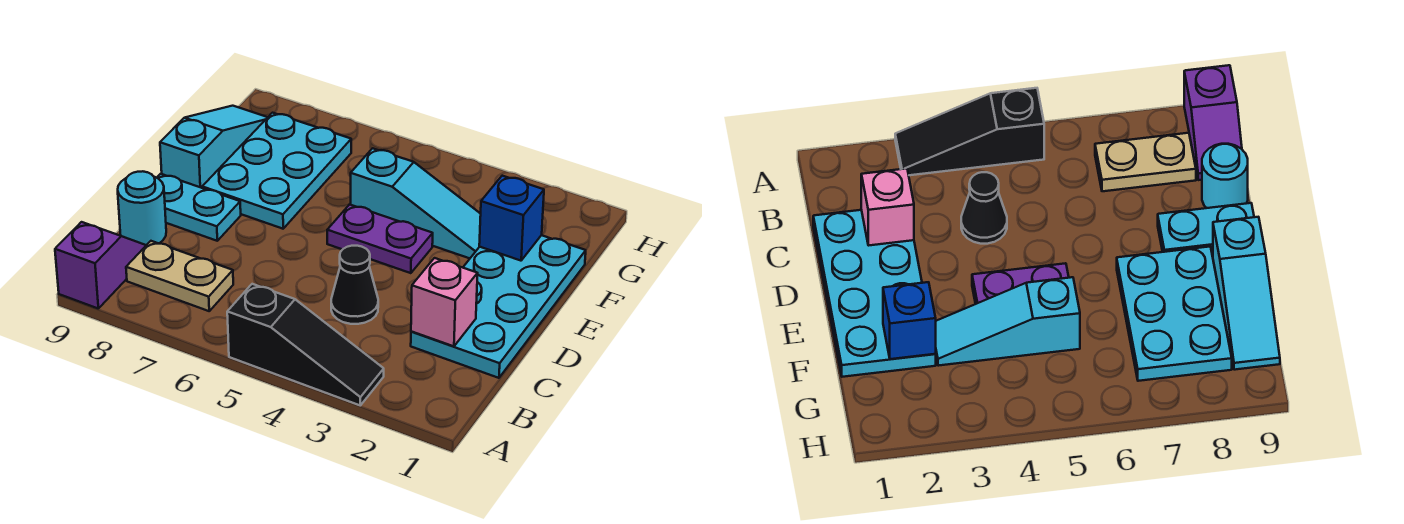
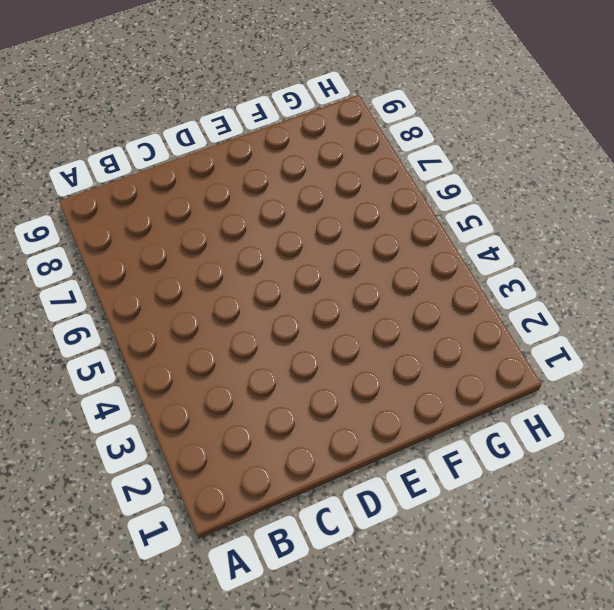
none -> black 1x3 slope [227,284,384,405]
none -> purple 1x2 slope [55,222,146,308]
none -> tan 1x2 plate [126,241,233,311]

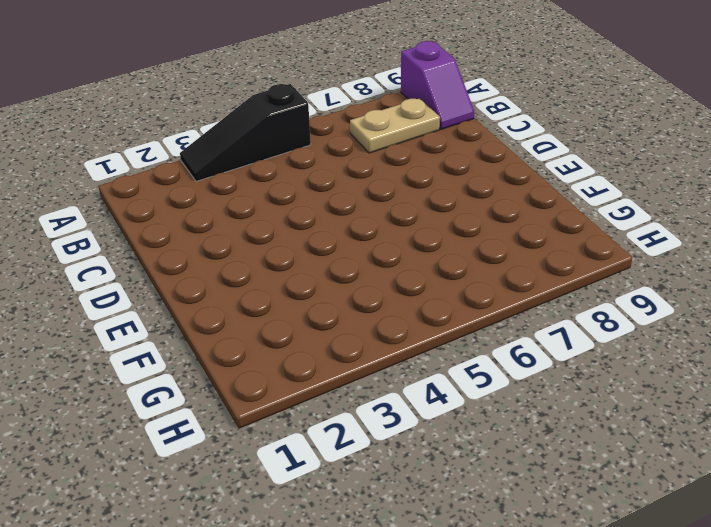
none -> cyan 2x4 plate [411,235,586,378]
none -> black 1x1 cone [331,246,378,324]
none -> cyan 1x1 round brick [118,171,166,245]

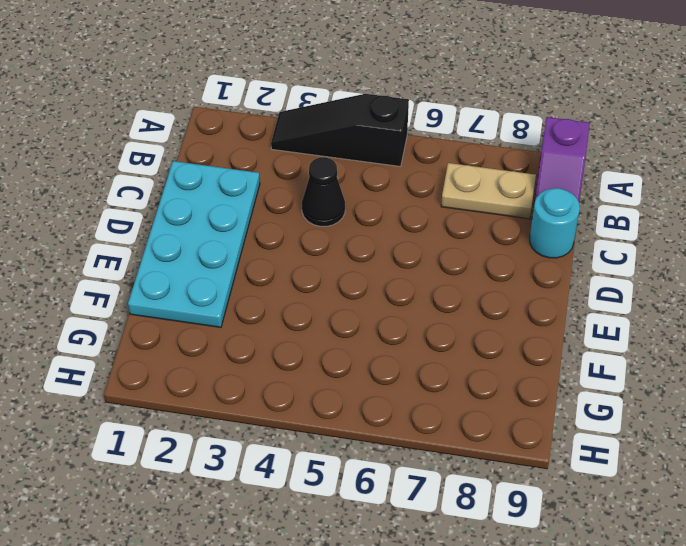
none -> cyan 1x2 plate [157,174,241,241]
none -> purple 1x2 plate [327,205,433,273]
none -> cyan 2x3 plate [202,113,351,229]

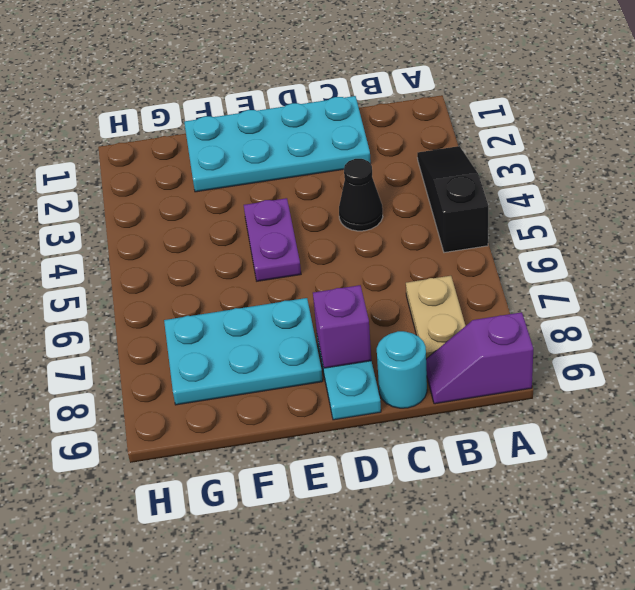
purple 1x1 brick [313,285,371,368] -> none
none -> cyan 1x3 slope [160,106,268,188]
none -> cyan 1x3 slope [351,148,481,258]
none -> pink 1x1 brick [411,258,478,346]

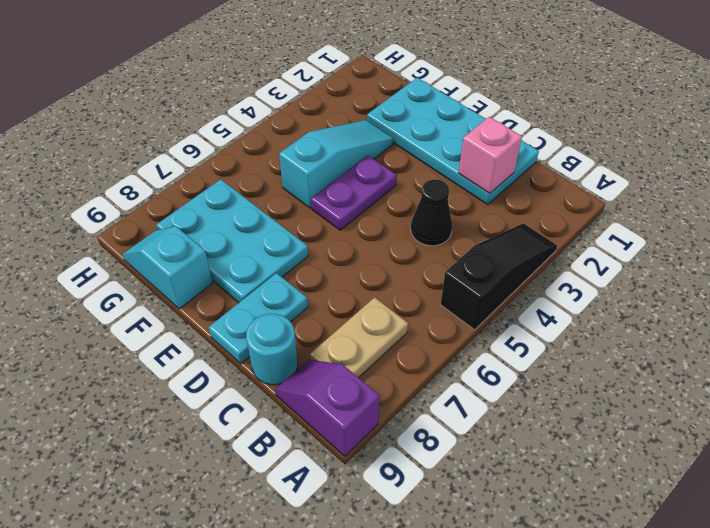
cyan 1x2 slope [122,226,212,309] -> cyan 1x3 slope [160,106,268,188]
none -> blue 1x1 brick [479,176,544,261]

